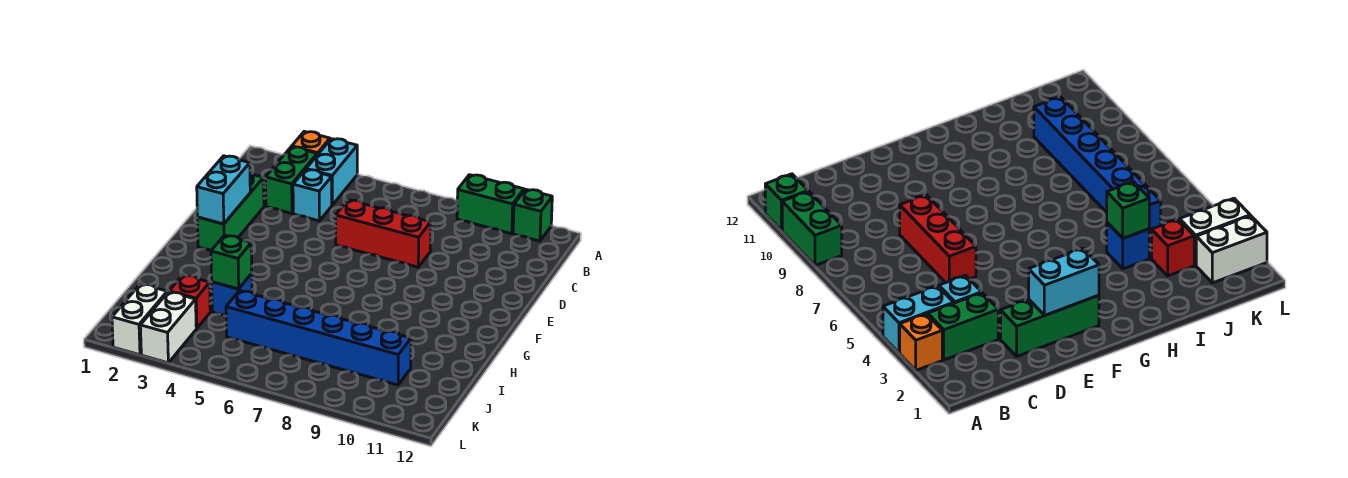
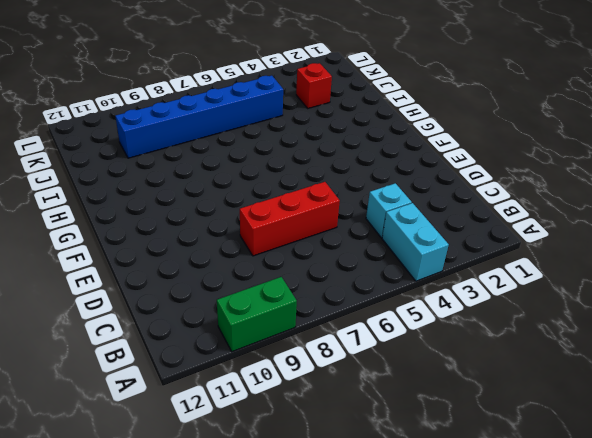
none -> orange 1x1 brick [292,131,330,155]
none -> green 1x1 brick [513,189,552,241]
none -> green 1x2 brick [266,147,317,214]

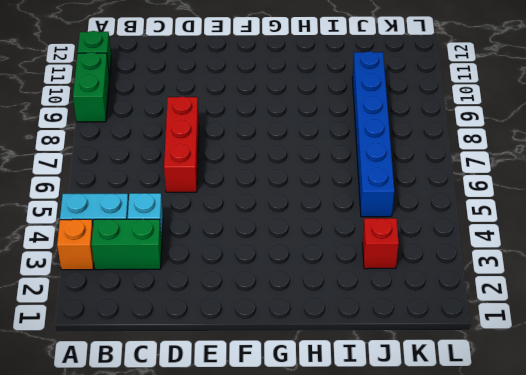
none -> green 1x3 brick [197,172,264,250]
none -> blue 1x1 brick [212,274,252,316]
none -> white 1x2 brick [112,284,167,355]

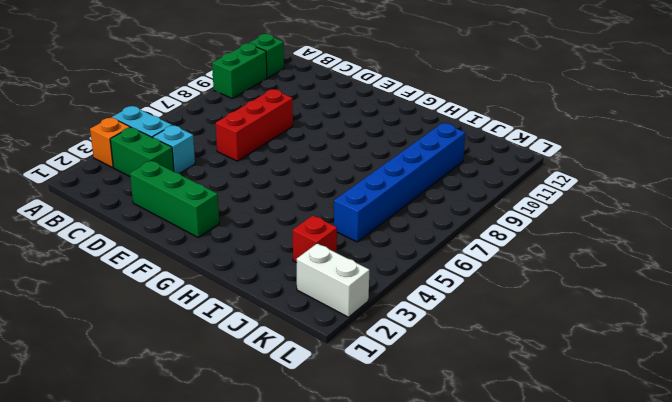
none -> blue 1x1 brick [212,274,252,316]
none -> white 1x2 brick [140,292,196,363]
none -> cyan 1x2 brick [197,156,250,224]

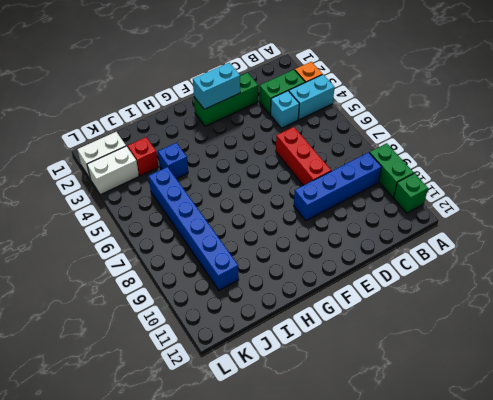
blue 1x4 brick [294,152,382,221] -> none
none -> green 1x1 brick [211,235,252,289]

